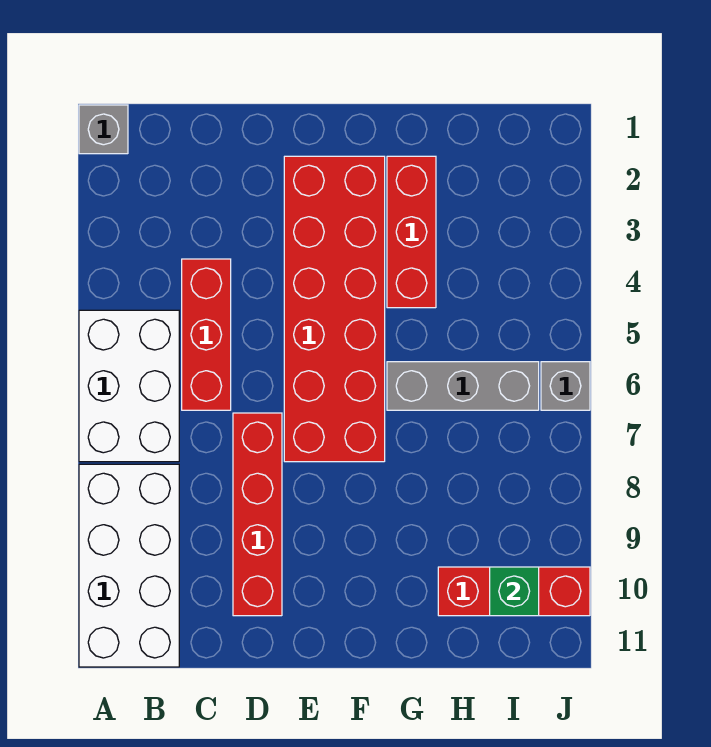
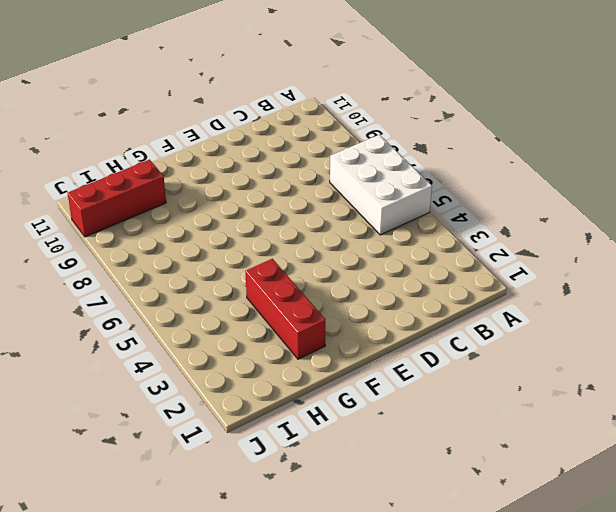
none -> grey 1x1 brick [79,105,128,154]
none -> white 2x4 brick [79,464,179,667]

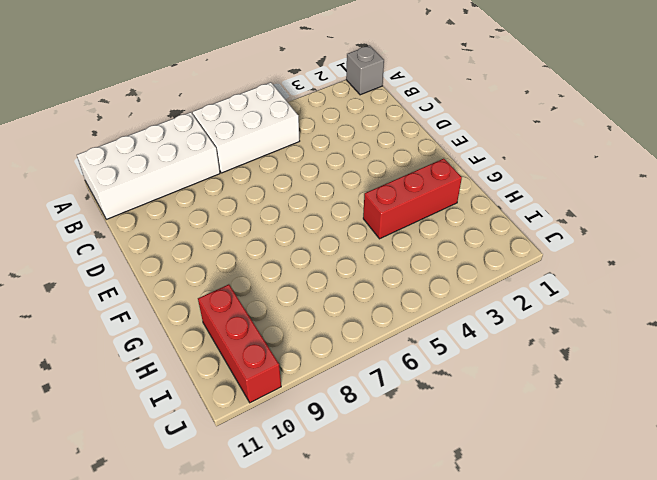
none -> red 1x3 brick [182,259,231,410]
none -> red 1x4 brick [233,413,282,616]

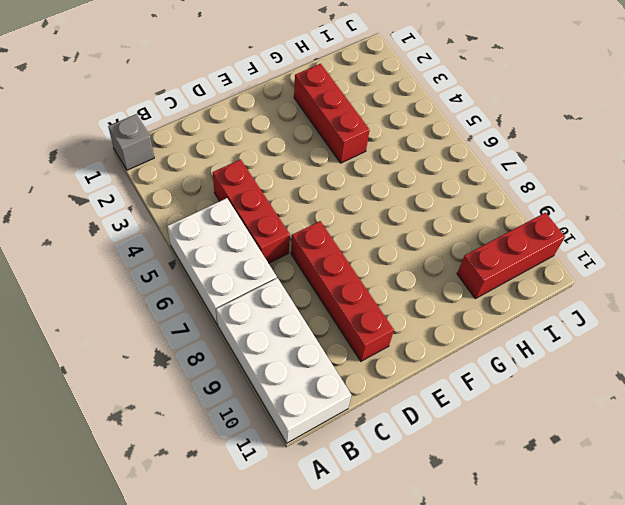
none -> red 2x6 brick [284,156,385,462]
none -> grey 1x3 brick [387,362,539,410]

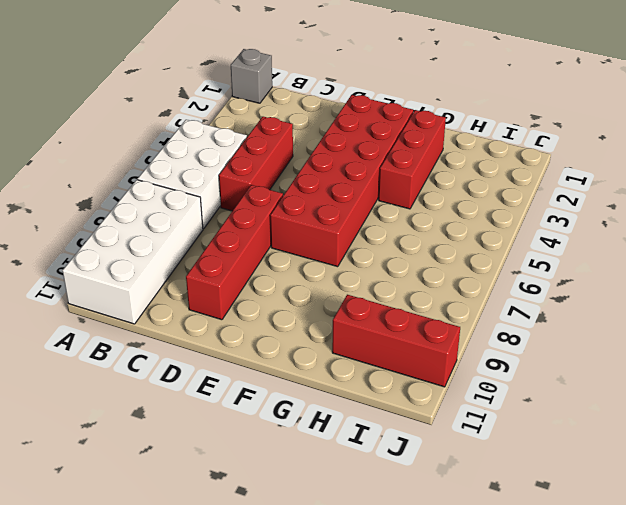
none -> grey 1x3 brick [387,362,539,410]
none -> grey 1x1 brick [541,362,590,410]

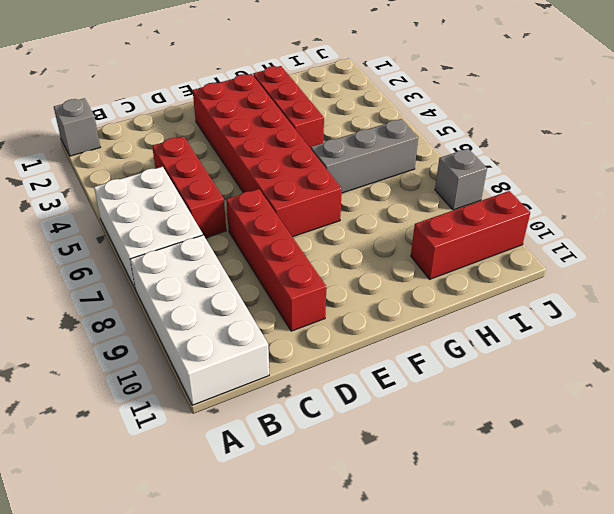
grey 1x1 brick [435,149,487,210] -> grey 1x1 brick moved to [541,362,590,410]
none -> green 1x1 brick [490,567,539,616]

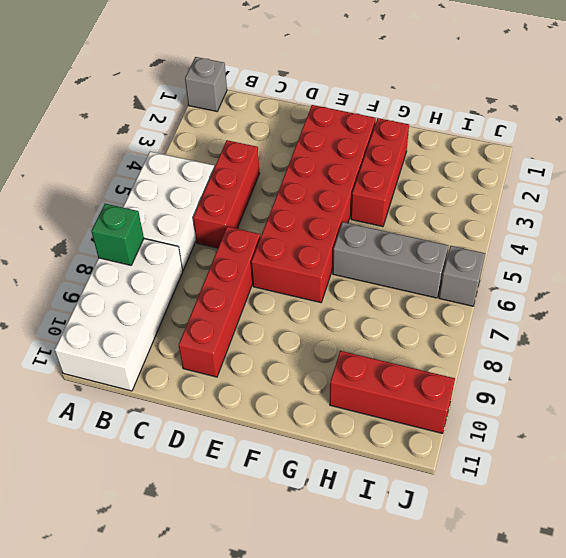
green 1x1 brick [91,204,144,265] -> green 1x1 brick moved to [490,567,539,616]

